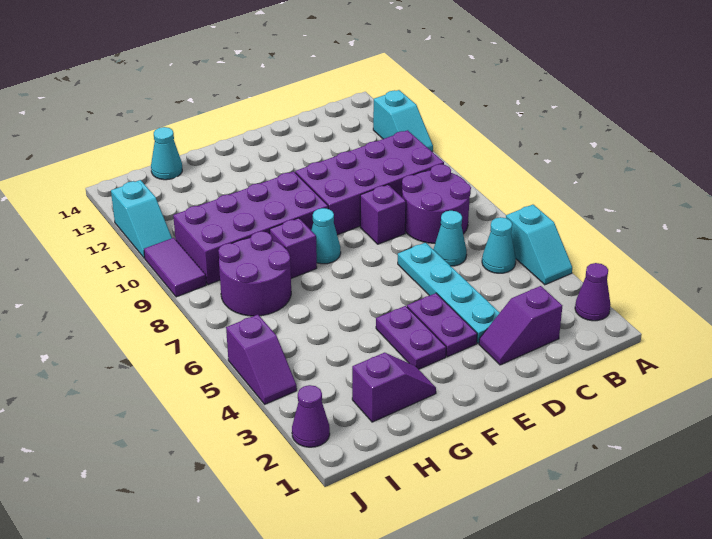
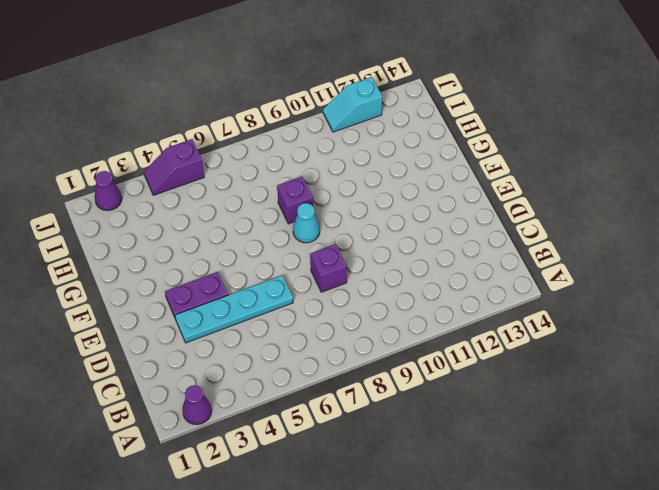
none -> cyan 1x2 slope [506,205,572,285]
none -> cyan 1x2 slope [373,90,433,151]
none -> cyan 1x1 cone [482,217,516,273]

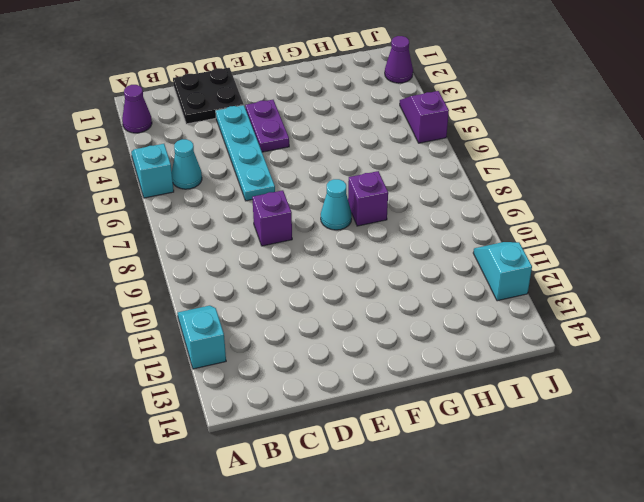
black 2x2 plate [173,68,244,124] -> purple 1x2 slope [479,286,562,365]
none -> purple 2x2 round brick [402,164,471,243]
none -> purple 2x4 brick [295,130,444,235]
none -> cyan 1x1 cone [433,211,467,266]

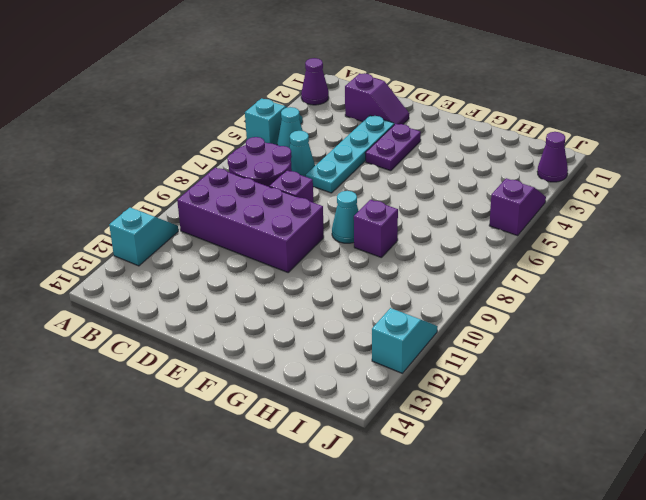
none -> purple 1x2 plate [376,306,446,369]
none -> purple 2x4 brick [173,172,328,285]
none -> purple 1x2 slope [352,353,436,422]

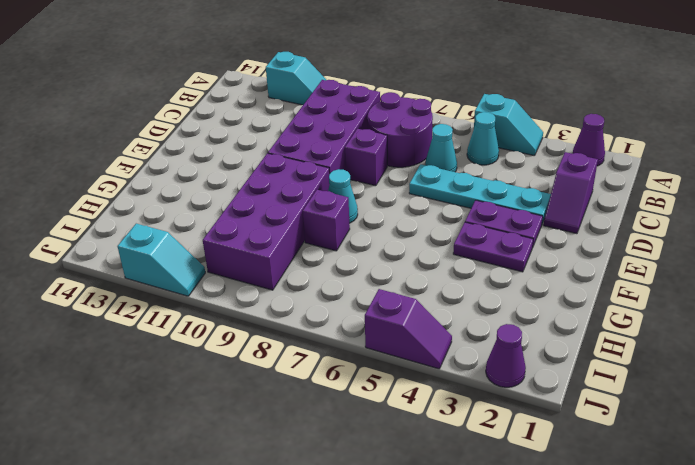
none -> purple 1x2 slope [352,353,436,422]
none -> purple 2x2 round brick [218,231,291,316]
none -> cyan 1x1 cone [151,127,182,180]

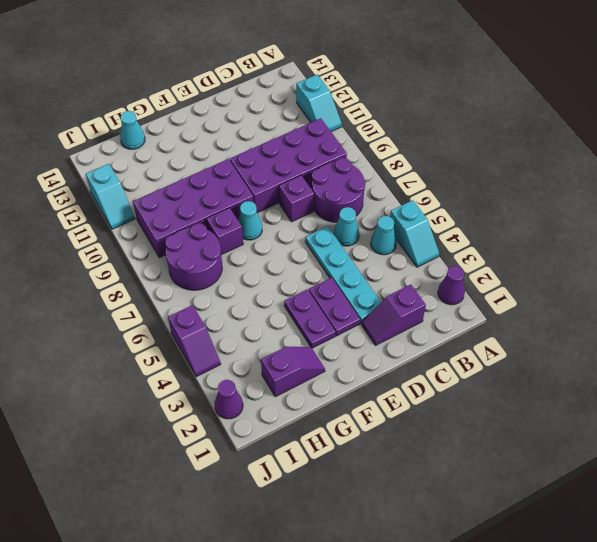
none -> purple 1x2 tile [144,238,206,297]

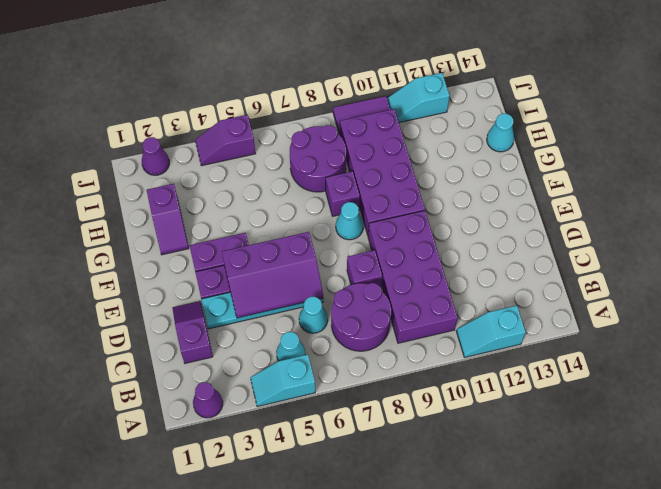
purple 2x3 slope [222,232,323,318] -> none

